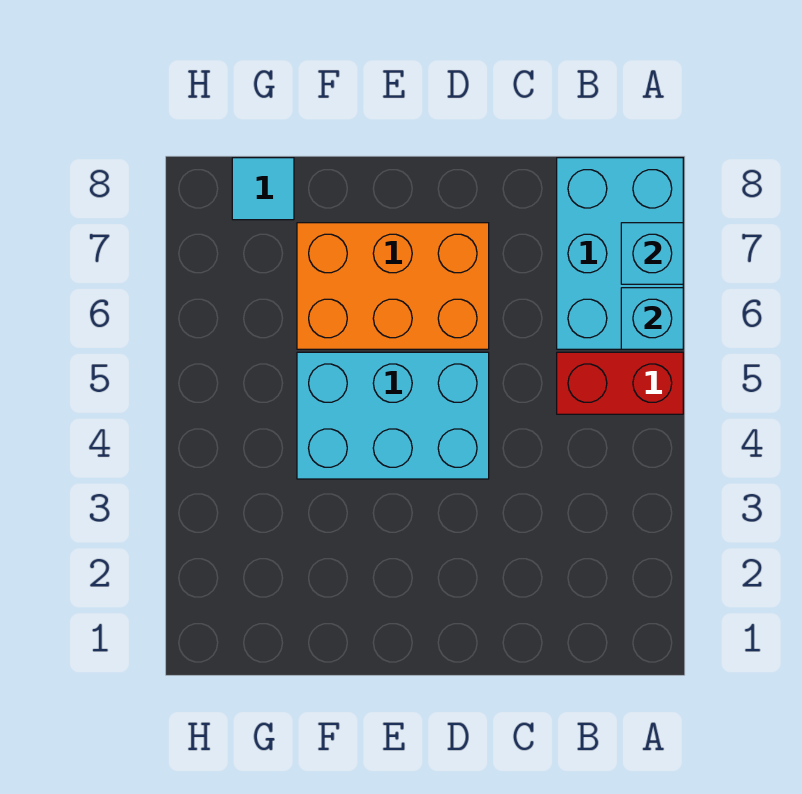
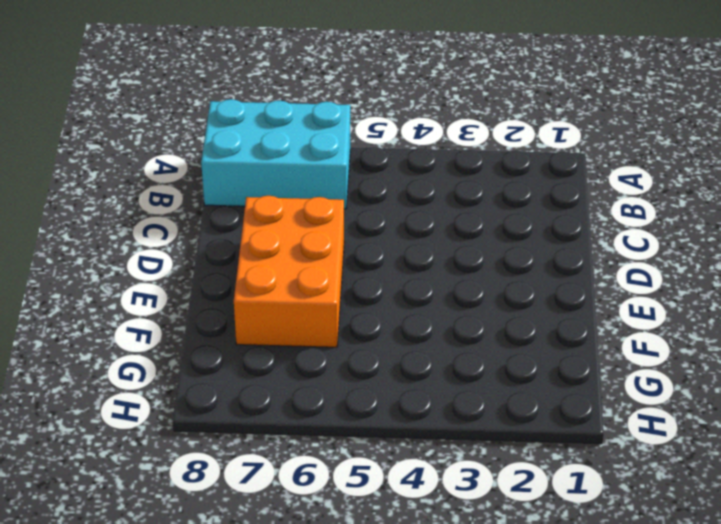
none -> red 1x2 brick [557,352,683,414]
none -> cyan 2x3 brick [297,352,489,479]

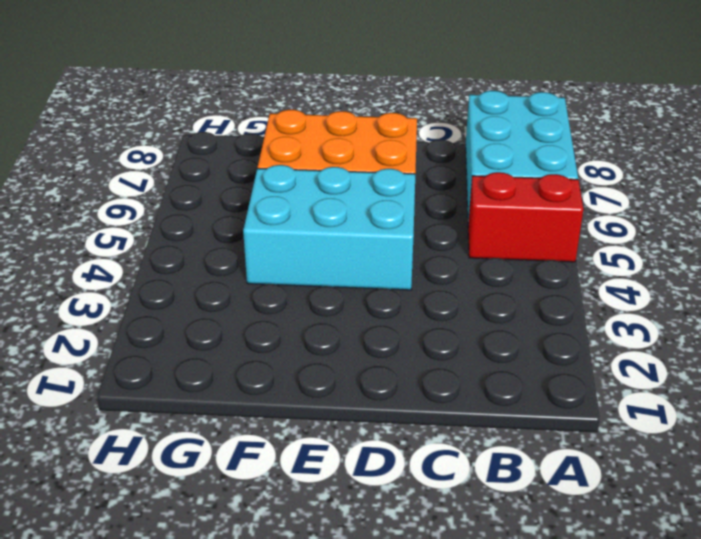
none -> cyan 1x1 tile [232,158,294,220]
none -> cyan 1x1 brick [621,288,683,349]

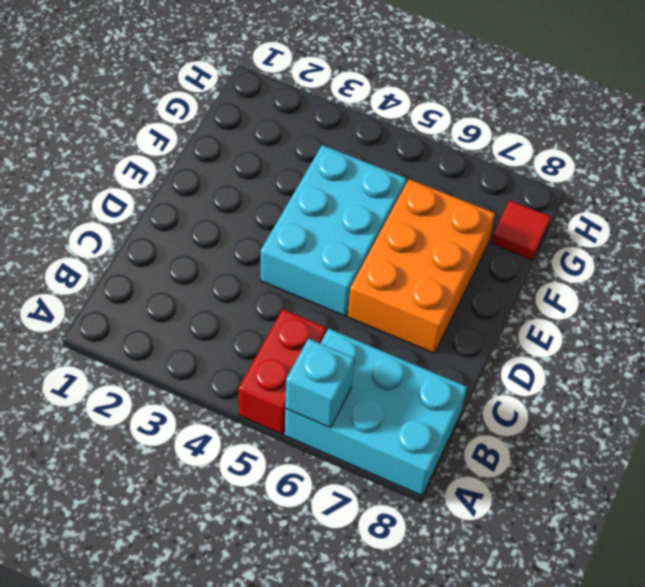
red 1x1 tile [491,201,551,260] -> cyan 1x1 tile [232,158,294,220]
none -> cyan 1x1 brick [621,223,683,284]

